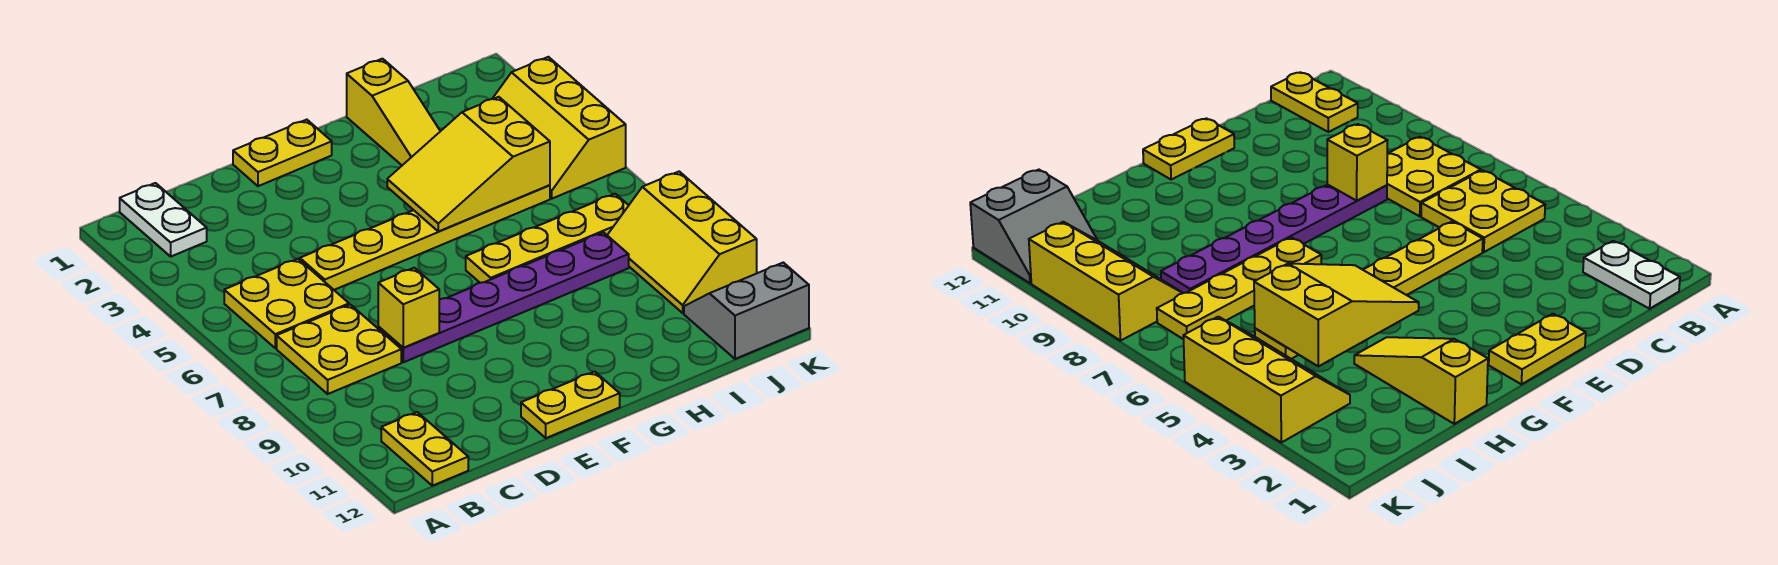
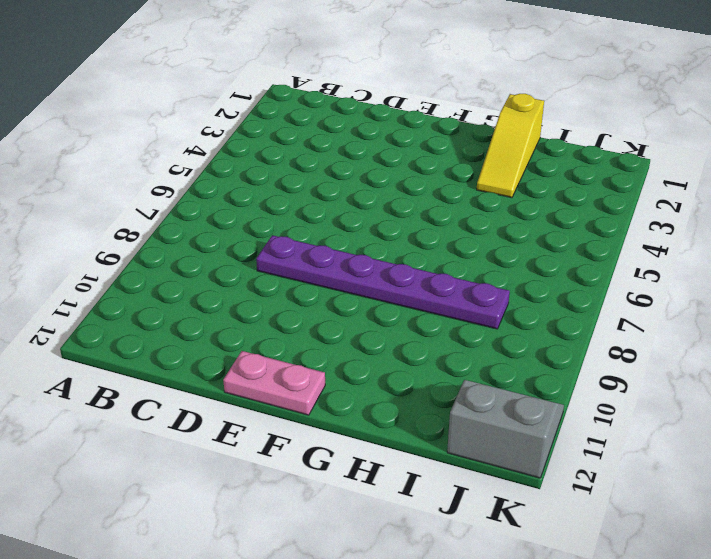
pink 1x2 plate [223,351,325,415] -> yellow 1x2 plate [521,372,620,438]
none -> white 1x2 plate [120,183,207,256]
none -> yellow 2x2 plate [224,259,349,348]
none -> yellow 2x2 plate [277,305,401,394]

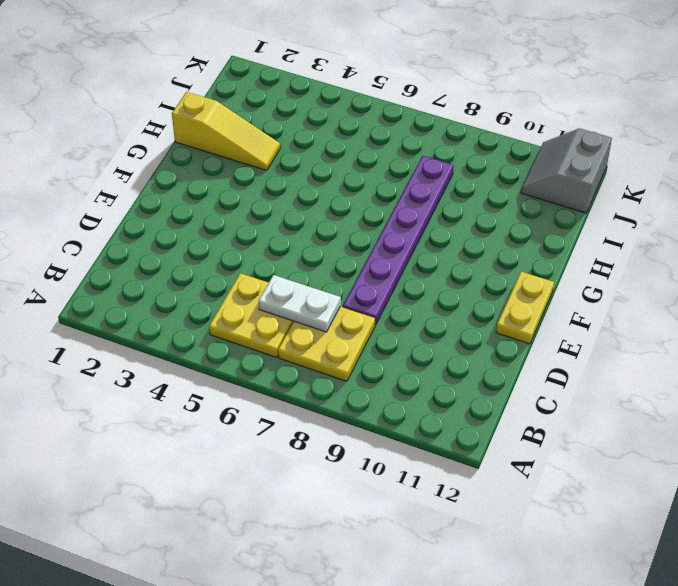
white 1x2 plate [259,275,341,332] -> white 1x2 plate moved to [120,183,207,256]
none -> yellow 1x2 plate [381,412,468,486]
none -> yellow 1x6 plate [300,185,550,290]
none -> yellow 1x2 plate [233,120,332,186]

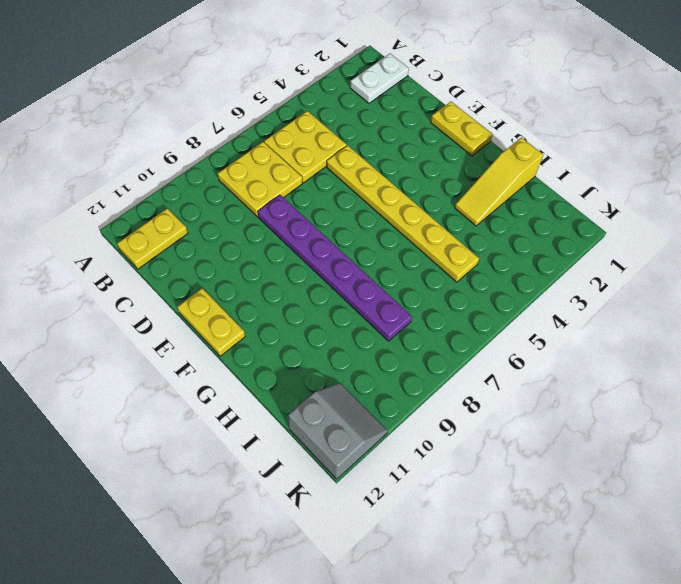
none -> yellow 1x4 plate [466,194,629,283]
none -> yellow 2x3 slope [492,57,626,199]
none -> yellow 2x3 slope [607,172,757,313]

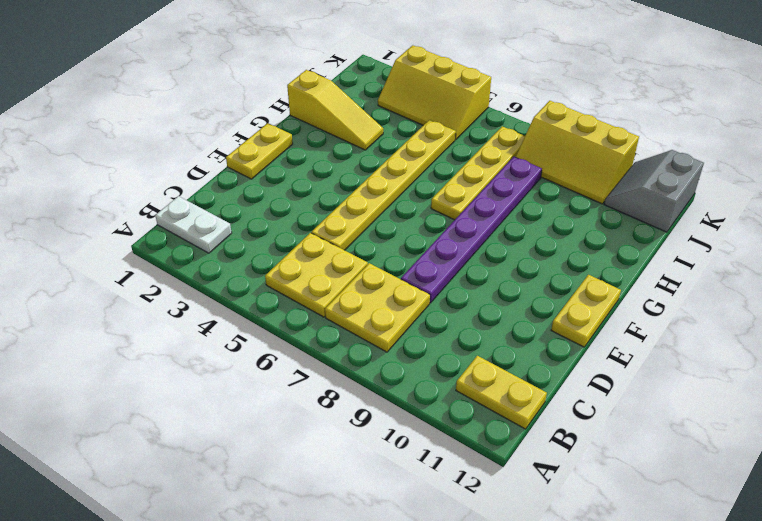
none -> yellow 1x1 brick [378,268,439,348]
none -> yellow 2x3 slope [387,97,550,231]

